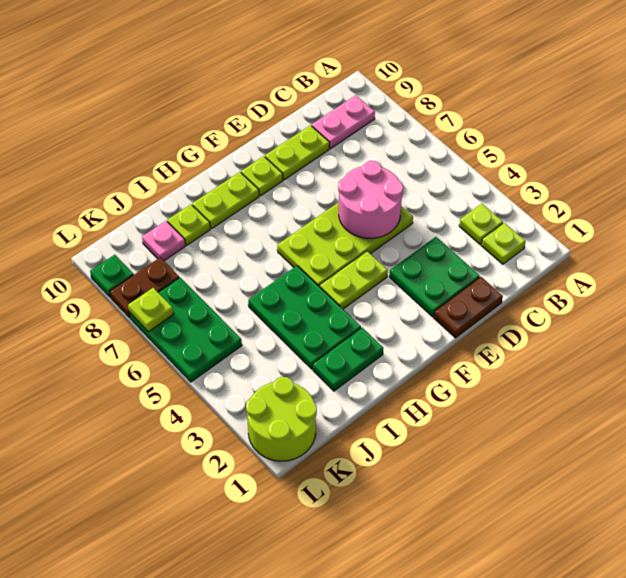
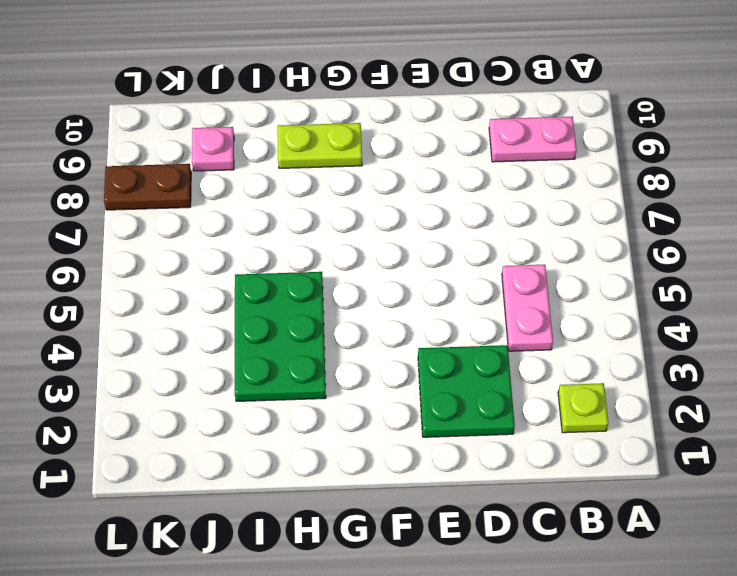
pink 1x2 plate [502,265,553,351] -> none
none -> lime 1x1 plate [459,204,503,244]
none -> brown 1x2 plate [434,277,503,338]
none -> lime 2x4 plate [277,202,413,287]

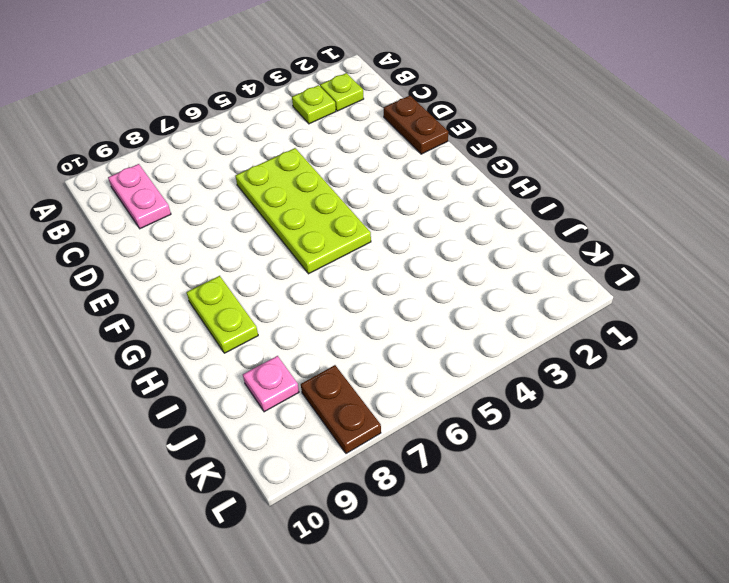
none -> green 2x2 plate [389,237,480,317]
none -> lime 1x2 plate [265,125,330,180]
none -> lime 1x2 plate [320,251,388,309]

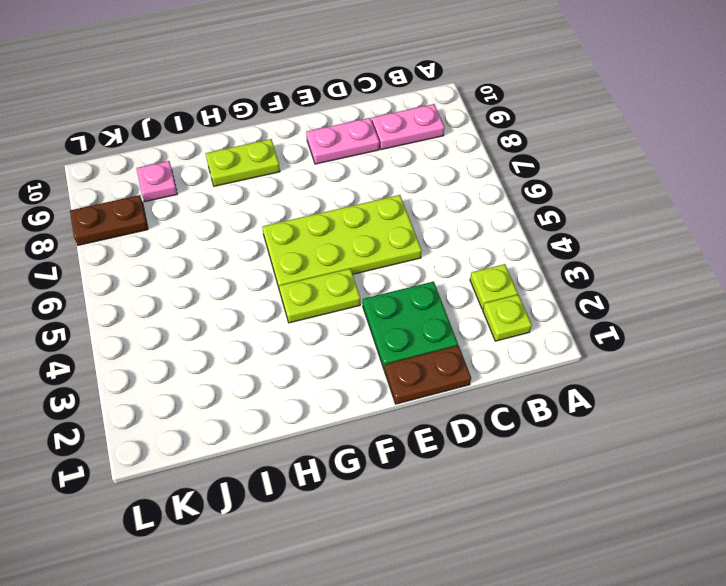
pink 1x2 plate [306,118,379,164] -> lime 1x2 plate [265,125,330,180]
none -> lime 1x1 plate [241,156,283,196]
none -> green 1x2 plate [313,328,383,391]
none -> green 2x3 plate [248,266,361,369]

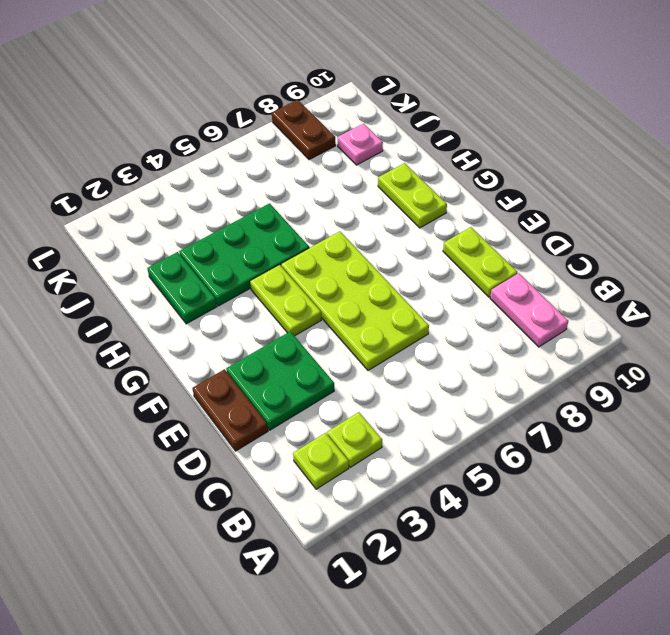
none -> lime 1x1 plate [241,156,283,196]
none -> lime 1x1 plate [167,204,210,245]
none -> lime 2x2 round brick [246,377,317,461]

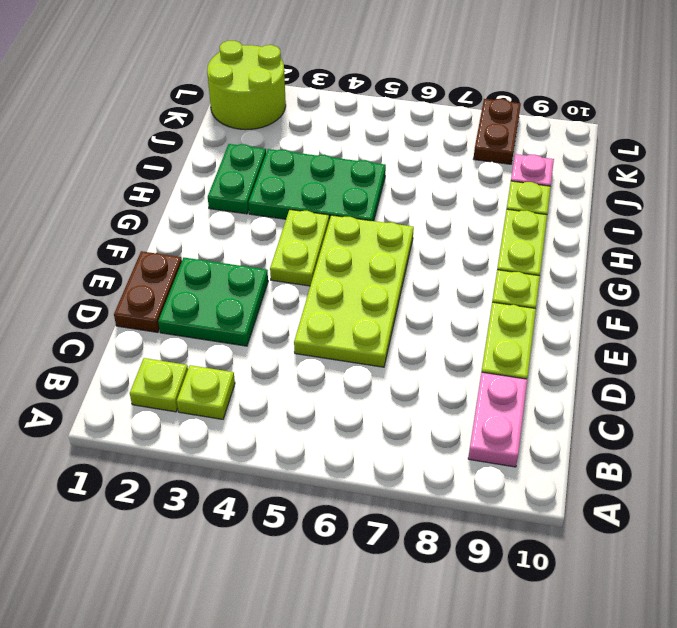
none -> green 2x3 plate [129,278,242,382]
none -> green 1x1 plate [90,255,134,297]
none -> pink 2x2 round brick [338,161,403,238]

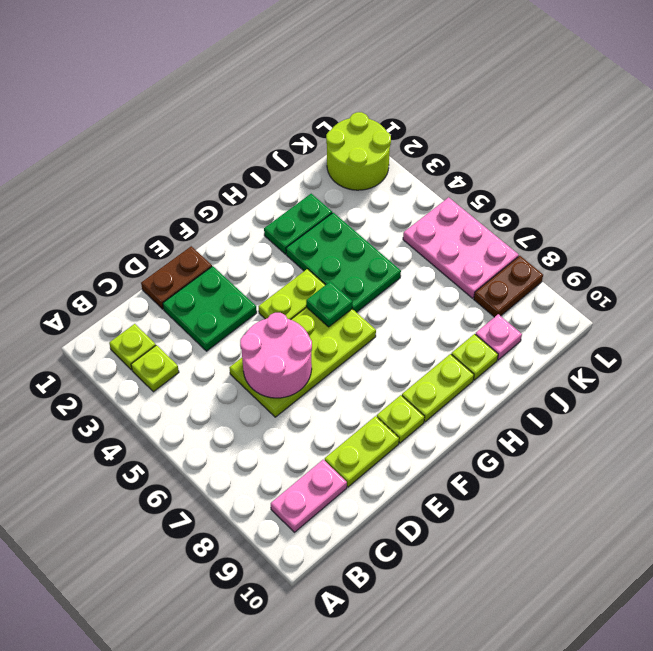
green 1x1 plate [306,282,353,327] -> green 1x1 plate moved to [90,255,134,297]
pink 2x3 plate [403,197,519,298] -> green 2x3 plate [129,278,242,382]
none -> lime 1x1 plate [128,288,174,332]

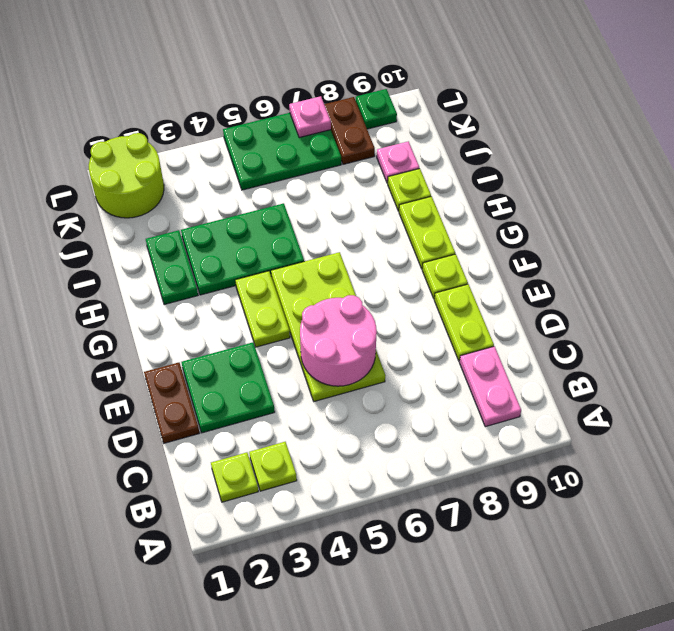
pink 1x1 plate [289,96,331,138] -> lime 1x1 plate [128,288,174,332]

